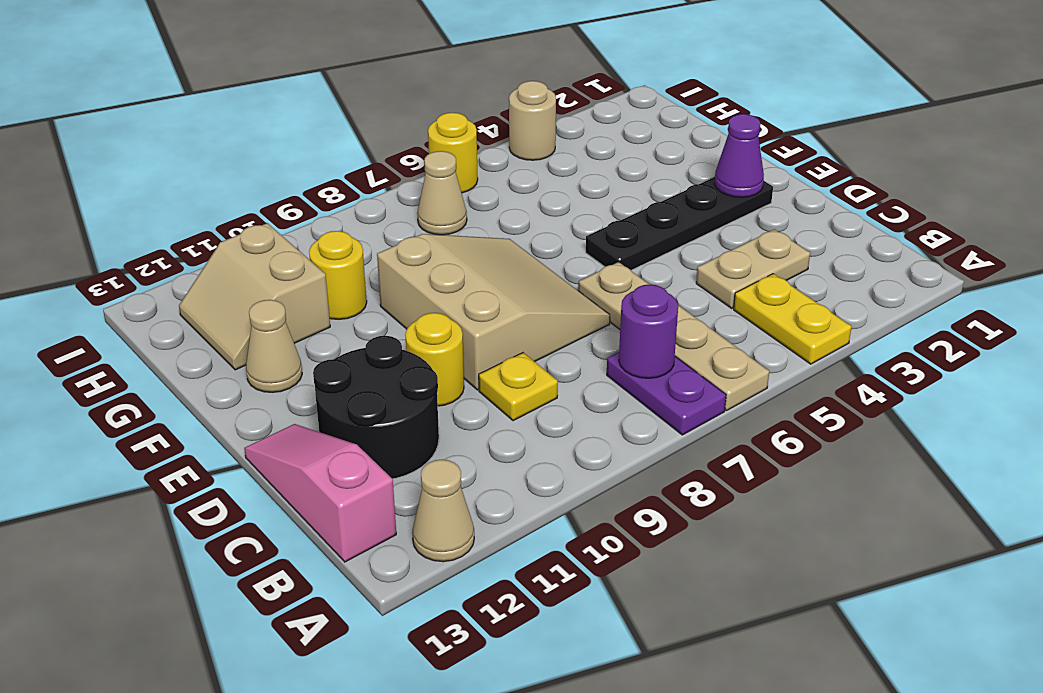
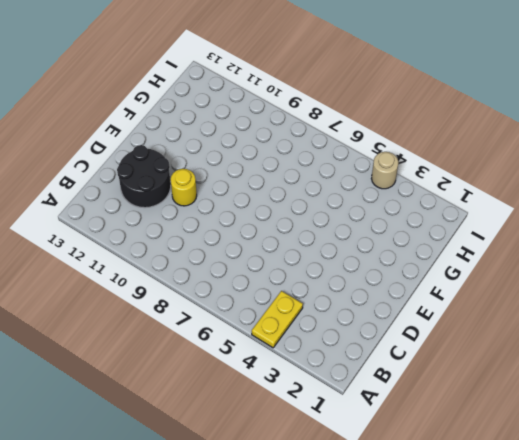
none -> tan 1x4 plate [578,262,769,411]
none -> purple 1x2 plate [607,352,726,435]
none -> tan 1x1 cone [412,460,474,562]

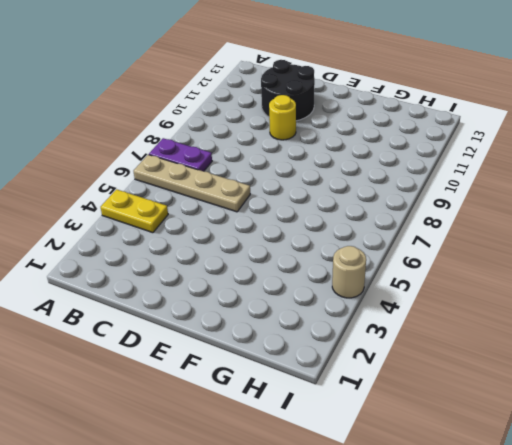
none -> tan 1x1 cone [412,460,474,562]
none -> pink 1x3 slope [244,424,396,562]
none -> tan 1x2 plate [696,229,810,308]

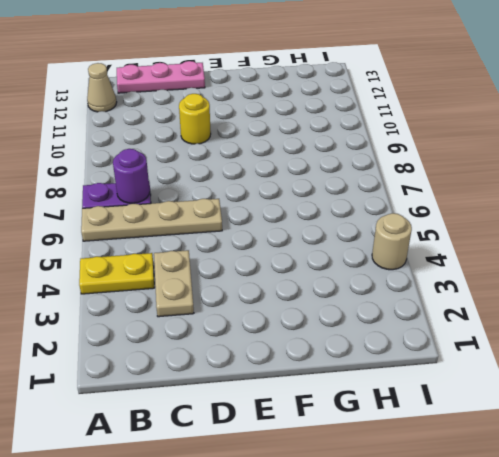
pink 1x3 plate [117,61,205,93] -> pink 1x3 slope [244,424,396,562]
none -> yellow 1x1 plate [479,353,558,421]
none -> black 2x2 round brick [313,336,439,479]
none -> tan 3x3 slope [377,234,610,390]

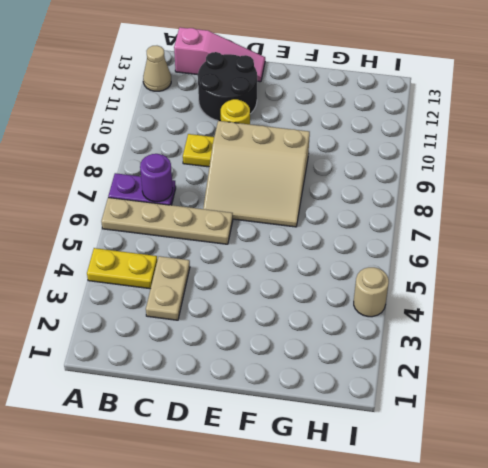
none -> black 1x4 plate [586,177,773,270]
none -> tan 1x1 cone [246,300,302,393]
none -> yellow 1x1 round brick [309,231,367,319]

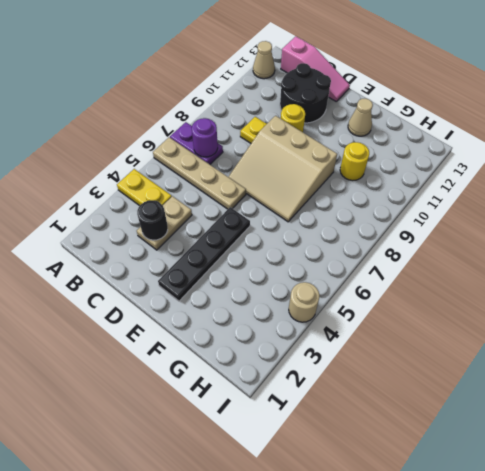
black 1x1 round brick [137,200,168,240] -> none
none -> tan 2x2 slope [179,223,330,370]
none -> tan 1x1 cone [417,151,467,235]
none -> yellow 1x1 round brick [428,113,478,193]

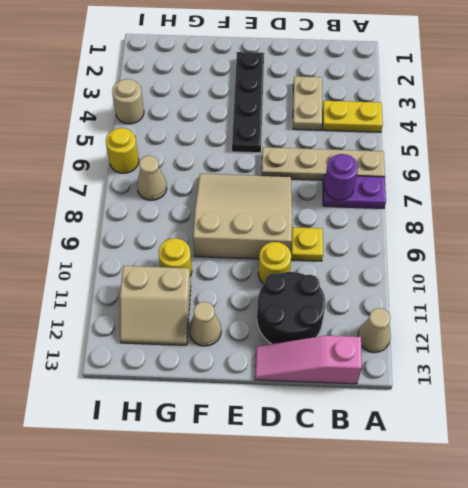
none -> purple 1x1 cone [715,114,764,197]

